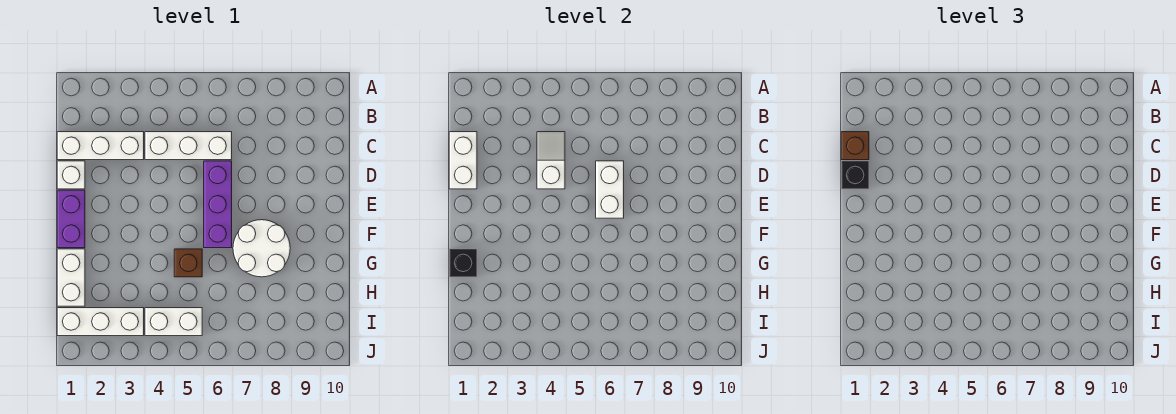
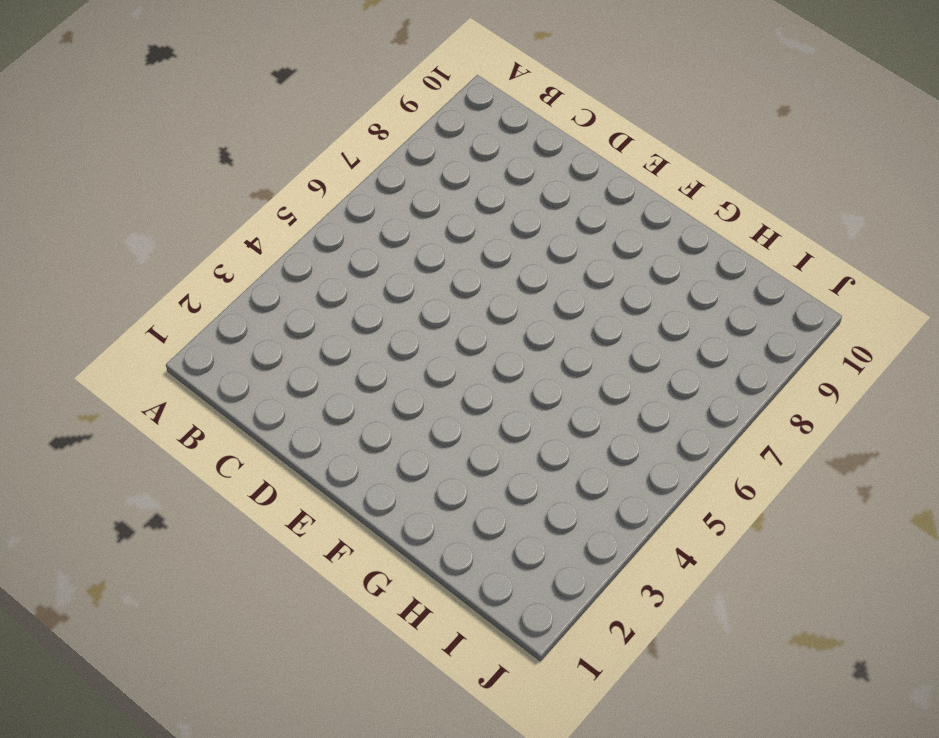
none -> white 1x3 brick [57,132,144,160]
none -> white 1x3 brick [145,132,232,160]
none -> white 1x1 brick [57,161,85,189]

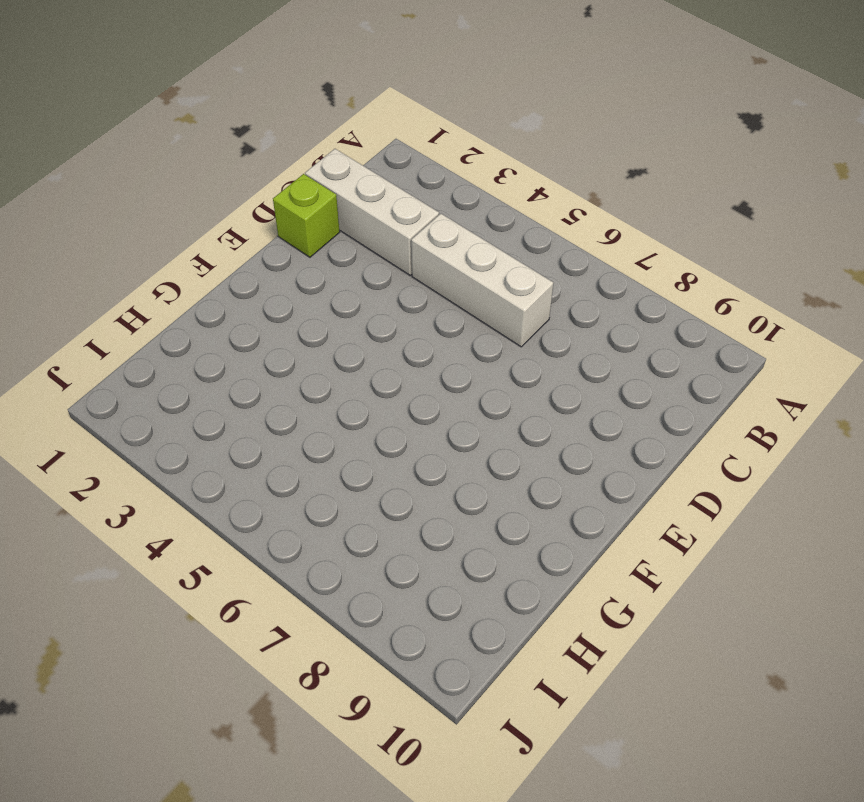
lime 1x1 brick [273,174,340,257] -> white 1x1 brick [57,161,85,189]
none -> purple 1x3 brick [204,161,232,248]
none -> purple 1x2 brick [57,190,85,248]
none -> white 2x2 round brick [233,220,290,277]

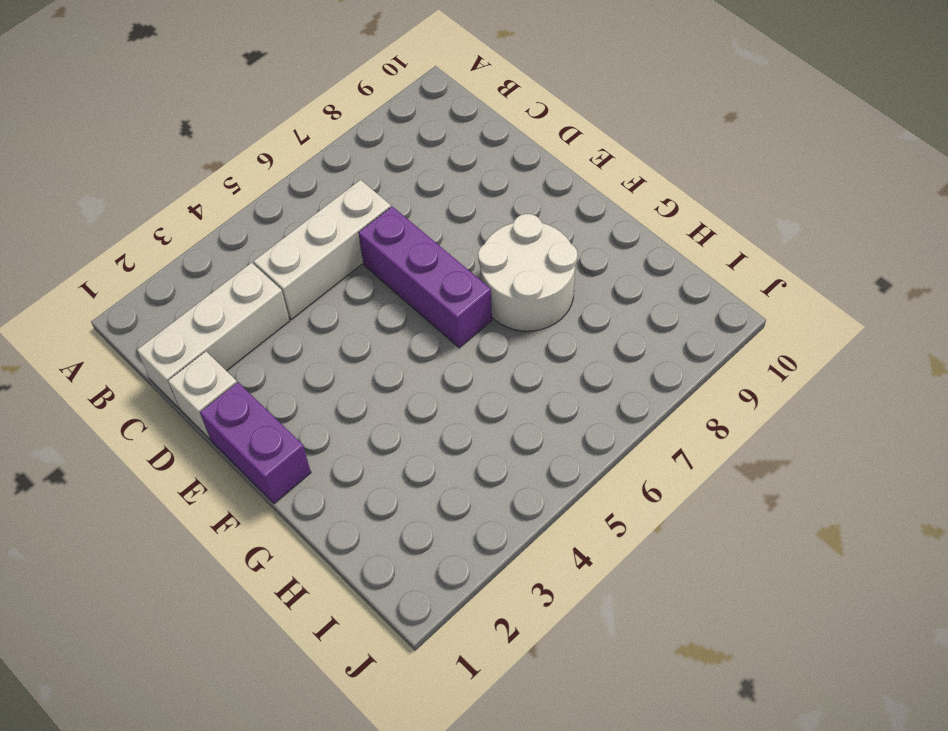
none -> white 1x2 brick [57,249,85,306]
none -> brown 1x1 brick [174,249,202,277]
none -> white 1x3 brick [57,308,144,336]

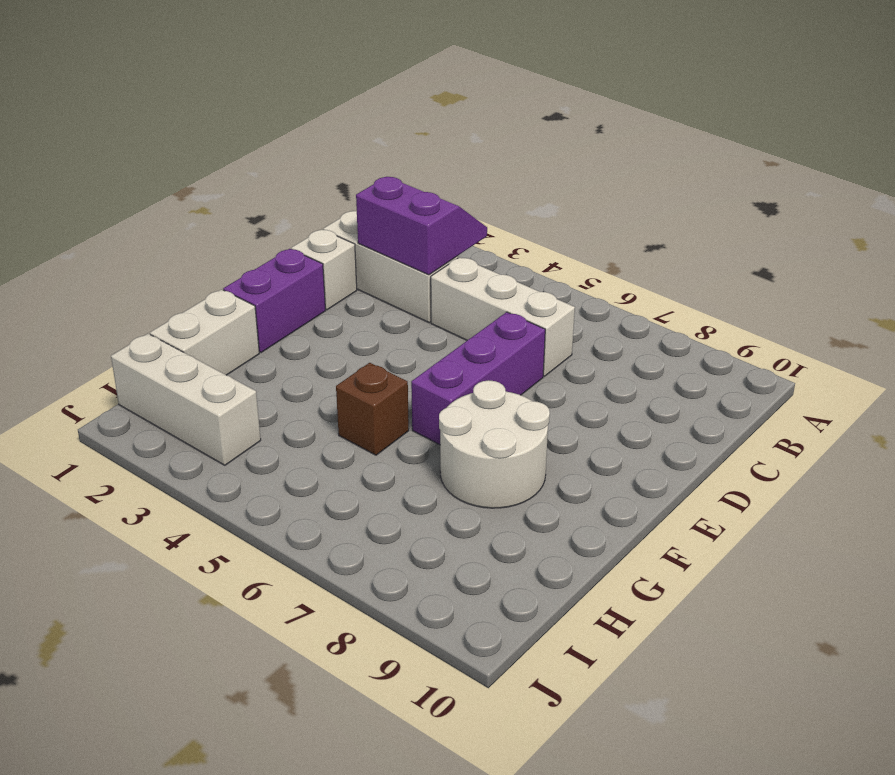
purple 2x2 slope [356,177,487,275] -> none
none -> white 1x2 brick [145,308,202,336]
none -> white 1x2 brick [449,132,477,189]
none -> white 1x2 slope [537,132,565,189]

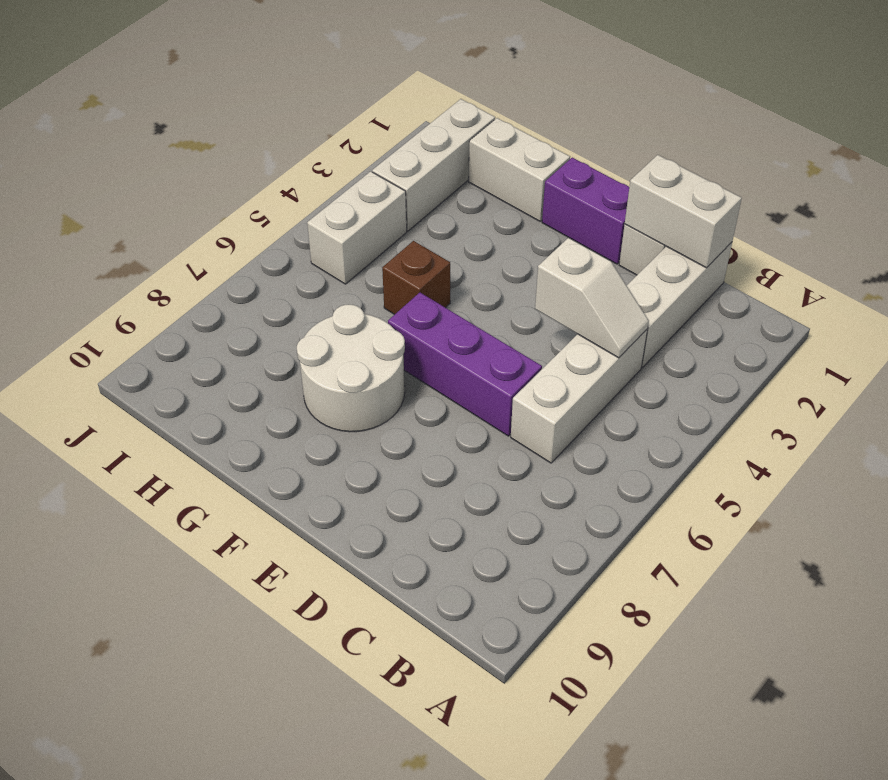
none -> white 1x2 brick [596,161,624,218]
none -> black 1x1 brick [449,249,477,277]
none -> brown 1x1 brick [841,132,869,160]

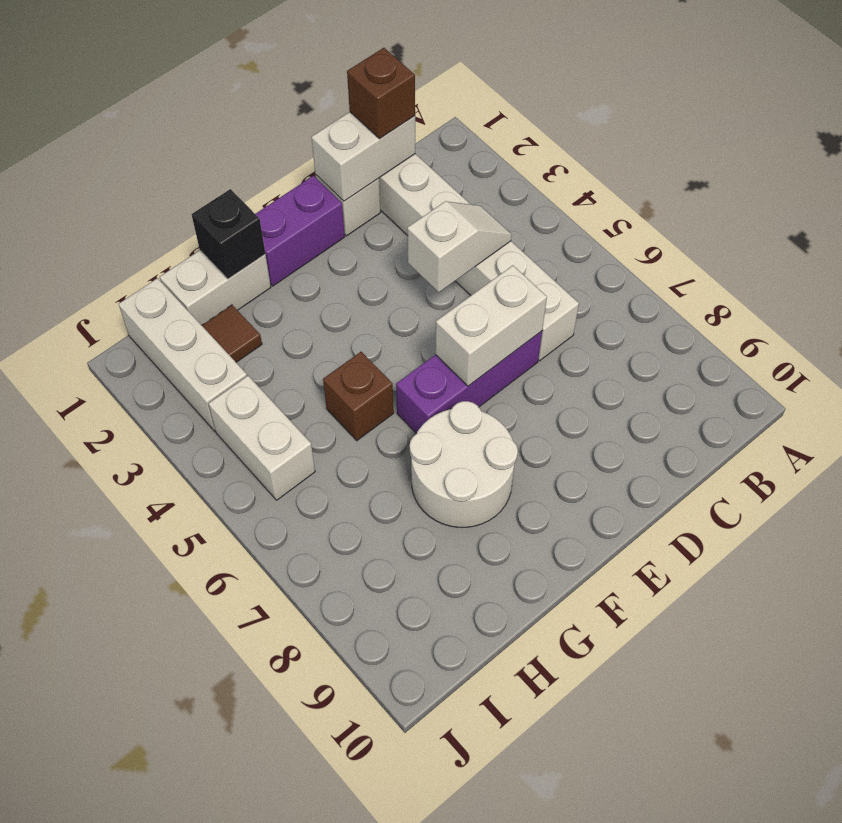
brown 1x1 tile [202,305,262,362] -> none
none -> black 1x1 brick [841,161,869,189]

